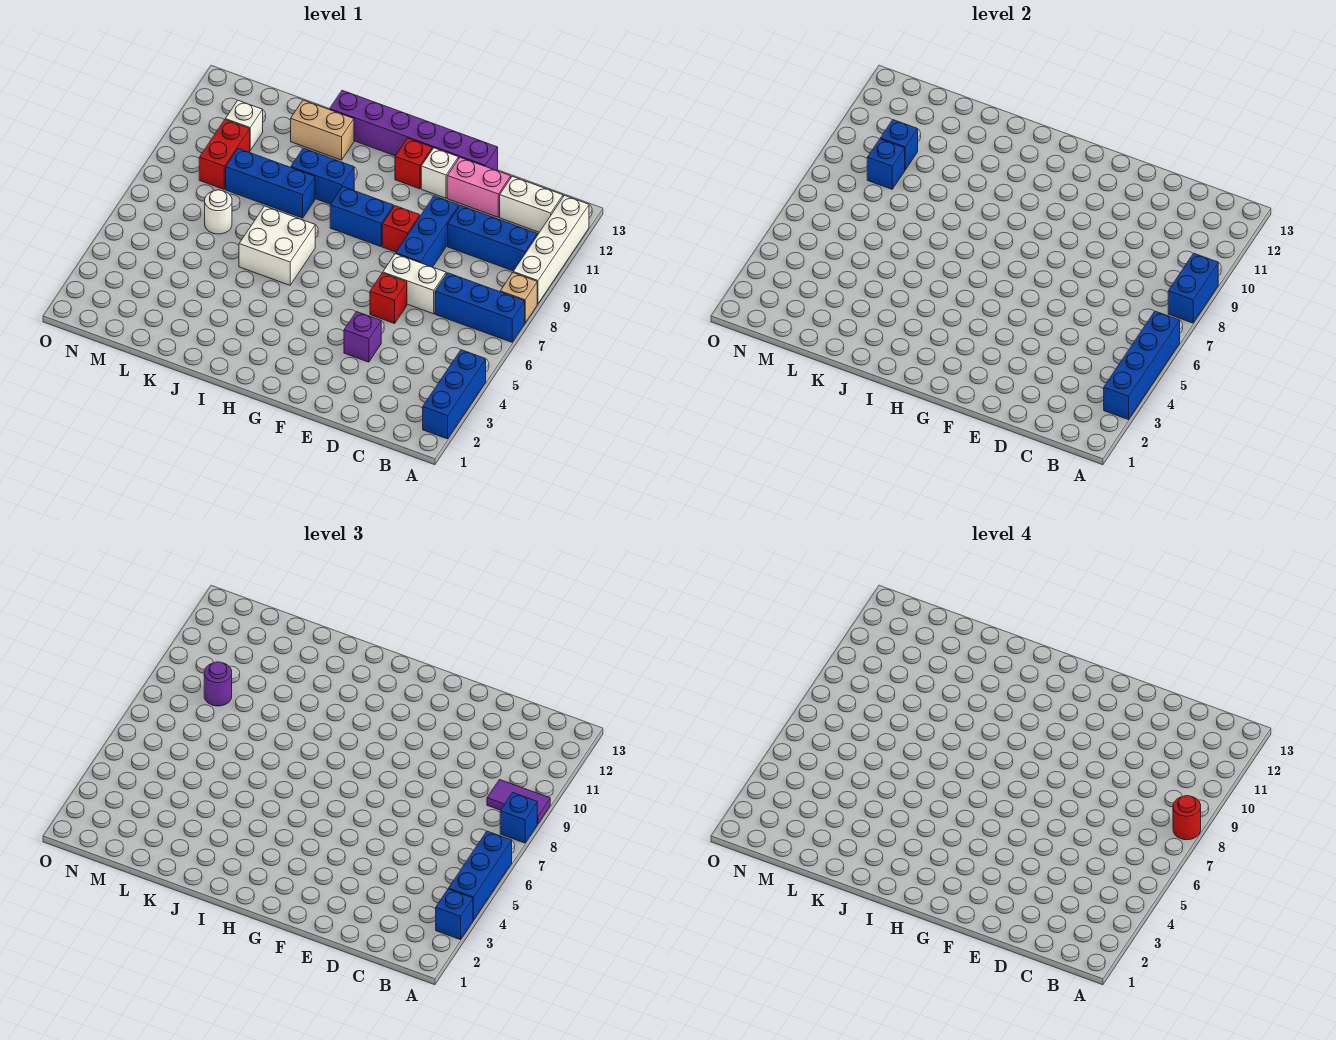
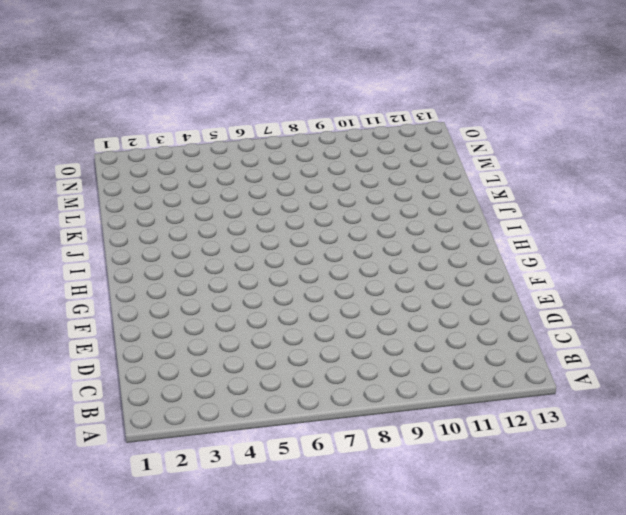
none -> blue 1x3 brick [423,350,486,439]
none -> blue 1x3 brick [435,273,525,342]
none -> tan 1x1 brick [500,273,537,323]
none -> white 1x4 brick [513,195,589,304]

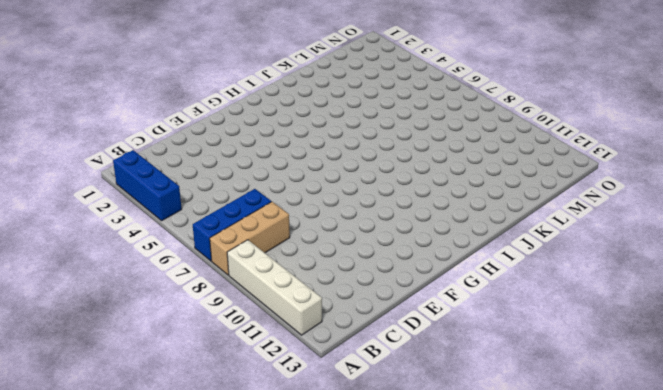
tan 1x3 brick [210,202,290,275] -> tan 1x1 brick [500,273,537,323]
none -> blue 1x3 brick [448,205,537,271]
none -> white 1x2 brick [500,176,563,232]
none -> white 1x2 brick [383,254,446,314]
none -> pink 1x2 brick [447,157,511,217]

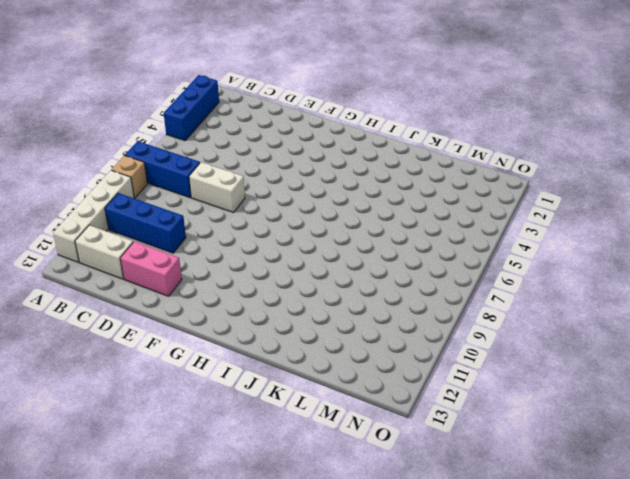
none -> purple 1x1 brick [344,312,381,362]
none -> red 1x1 brick [370,273,407,324]
none -> blue 1x3 brick [396,196,459,267]
none -> purple 1x6 brick [330,90,498,171]

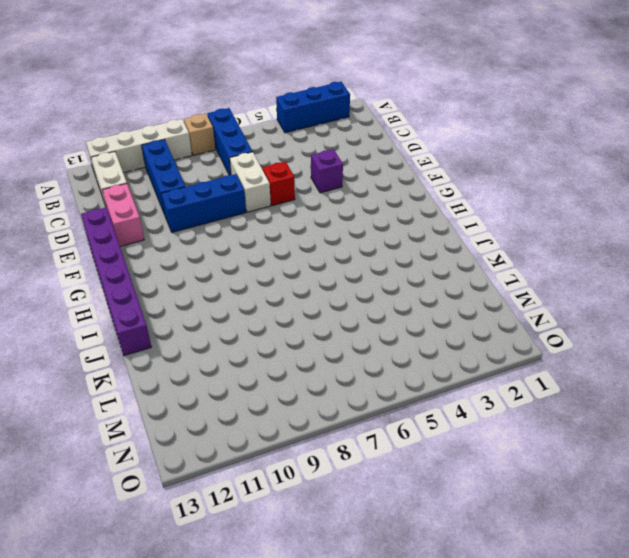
none -> red 1x1 brick [382,206,420,252]
none -> white 1x1 brick [421,148,458,198]
none -> blue 1x2 brick [330,187,394,247]
none -> red 1x1 brick [395,138,432,189]

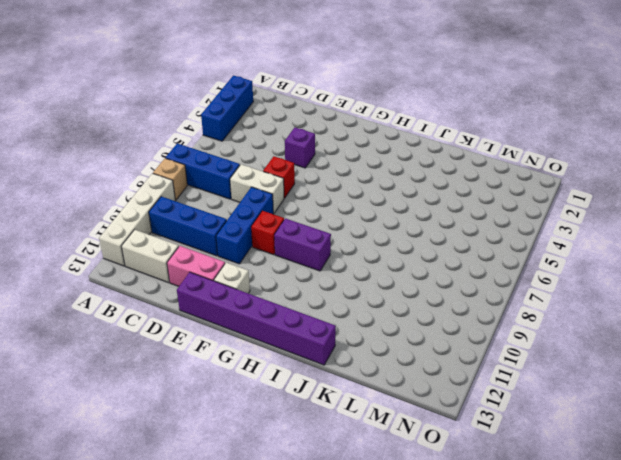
purple 1x2 brick [274,218,331,271] -> blue 1x2 brick [330,187,394,247]
none -> red 1x1 brick [395,138,432,189]
none -> white 2x2 brick [239,206,315,285]
none -> blue 1x2 brick [291,148,354,204]
none -> blue 1x3 brick [226,149,315,218]

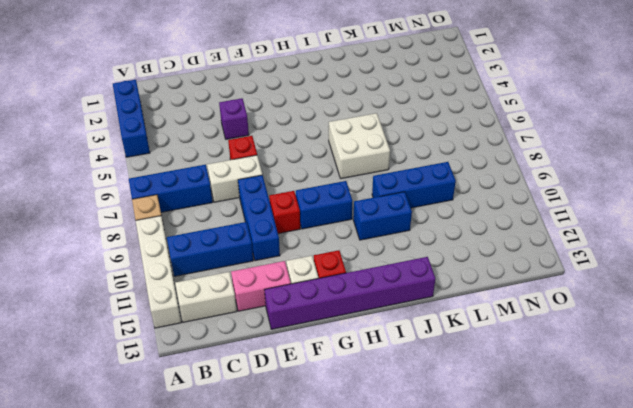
none -> tan 1x2 brick [291,100,354,160]
none -> white 1x1 round brick [205,190,232,234]
none -> red 1x2 brick [199,120,250,189]
none -> white 1x1 brick [225,100,263,150]

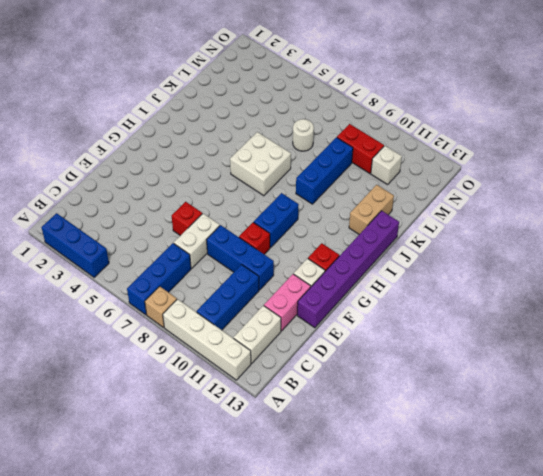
none -> purple 1x1 brick [344,312,381,362]
none -> blue 1x2 brick [291,148,354,204]
none -> blue 1x4 brick [1104,311,1180,420]
none -> blue 1x2 brick [1168,253,1218,323]

